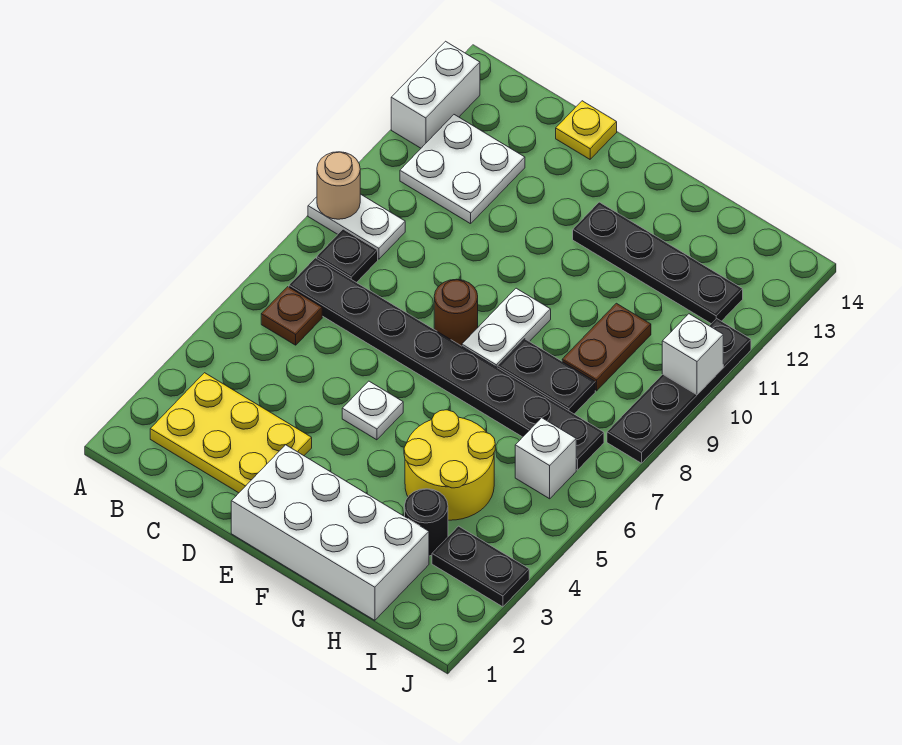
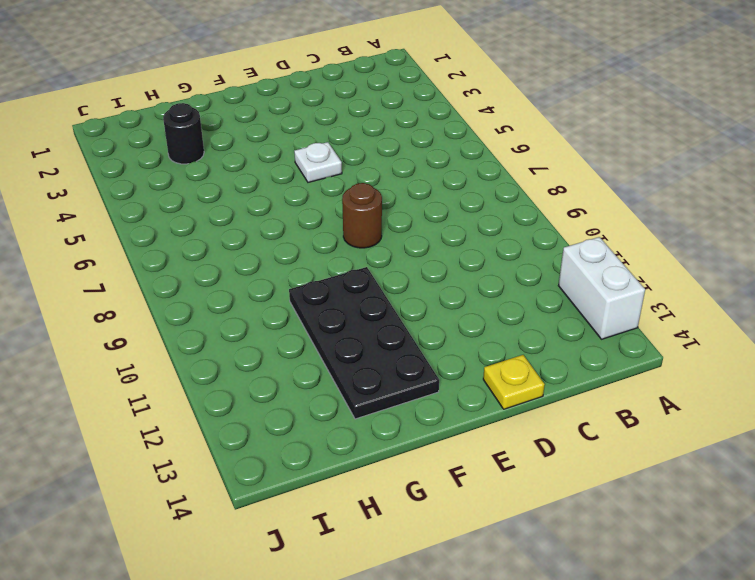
black 2x4 plate [289,267,439,419] -> black 1x4 plate [573,202,743,324]
none -> white 1x2 plate [308,194,405,259]
none -> yellow 2x3 plate [150,373,312,493]
none -> brown 1x1 plate [261,287,322,345]

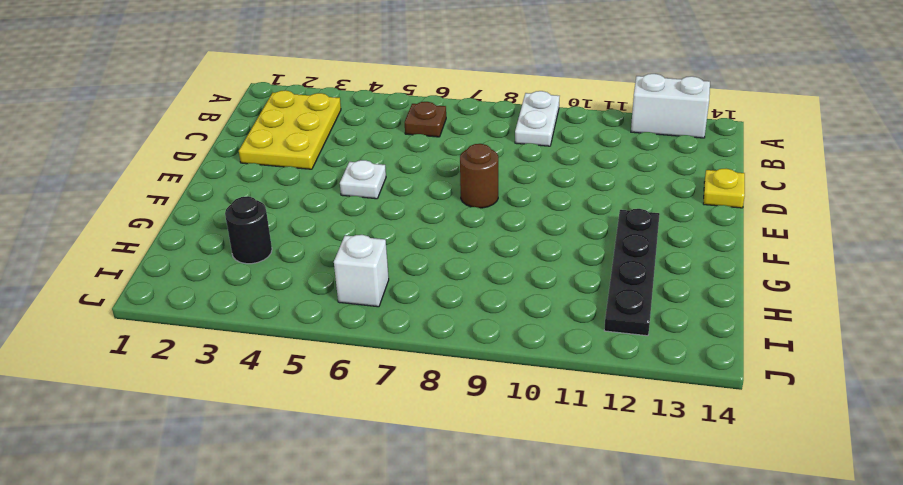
none -> black 1x8 plate [289,258,604,470]
none -> black 1x1 plate [317,229,378,283]
none -> white 2x2 plate [400,115,525,224]

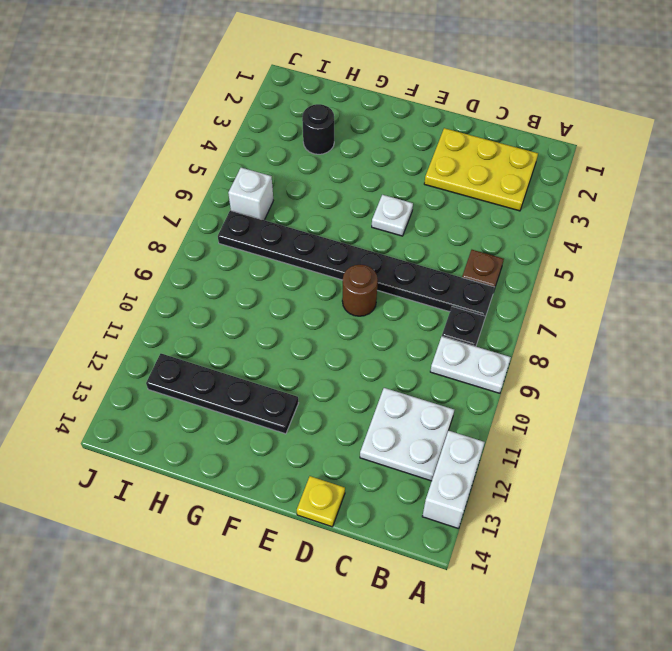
none -> white 2x4 brick [231,445,429,620]
none -> white 1x2 plate [462,288,551,368]
none -> yellow 2x2 round brick [404,410,495,520]

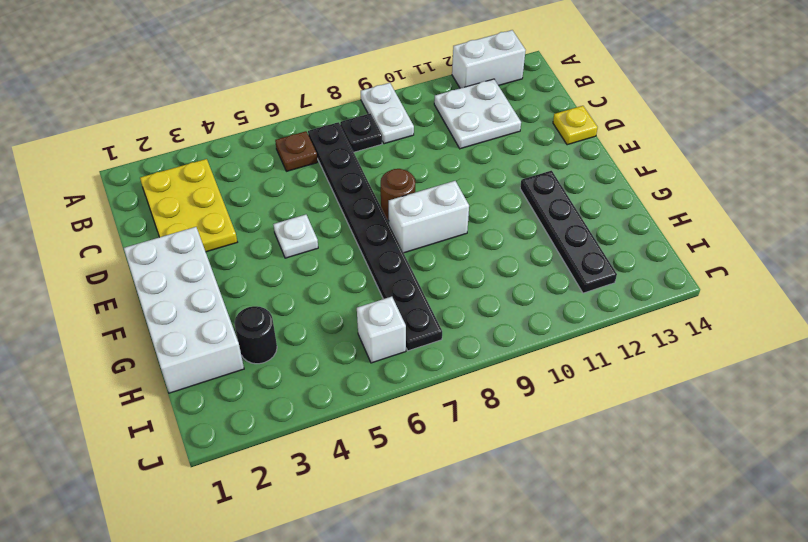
white 1x2 brick [389,181,469,253] -> white 1x2 plate [462,288,551,368]
none -> yellow 2x2 round brick [404,410,495,520]
none -> black 1x2 plate [498,339,595,414]
none -> brown 1x2 plate [562,303,651,391]

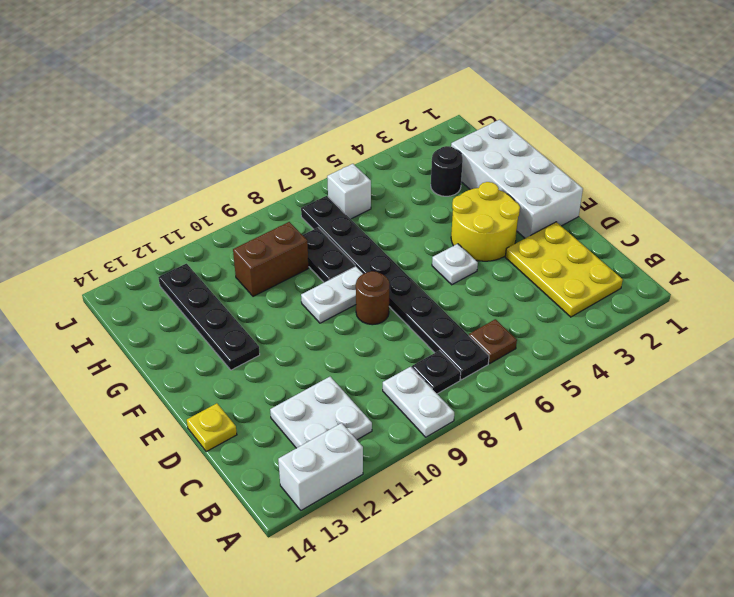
yellow 2x2 round brick [451,182,520,261] -> yellow 2x2 round brick moved to [404,410,495,520]
brown 1x2 brick [233,222,309,296] -> brown 1x2 plate [562,303,651,391]
none -> black 1x2 plate [432,526,529,607]
none -> black 1x4 plate [607,318,751,463]
none -> tan 1x1 round brick [317,152,360,219]

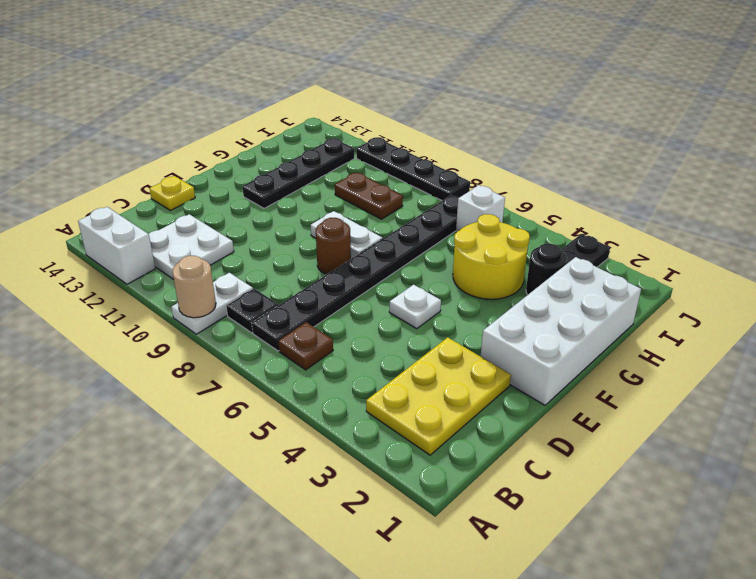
none -> black 1x2 plate [498,339,595,414]
none -> white 1x1 brick [662,314,723,395]

